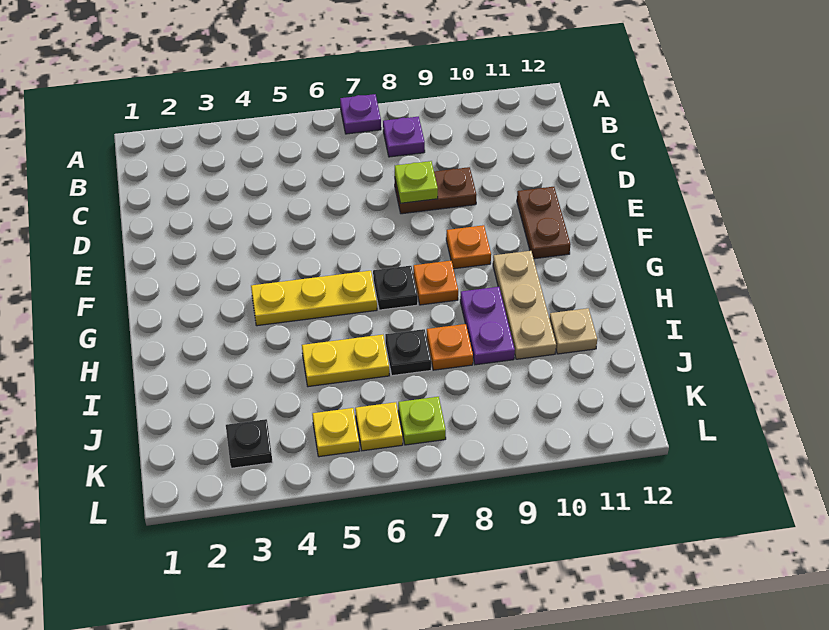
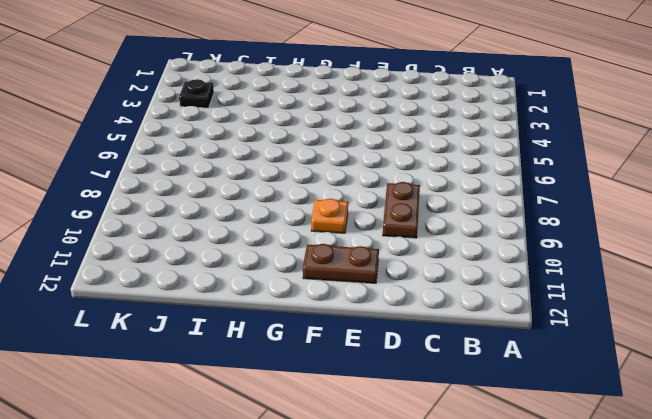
none -> purple 1x1 plate [340,94,381,134]
none -> purple 1x1 plate [383,117,425,157]
none -> yellow 1x3 plate [251,271,377,326]

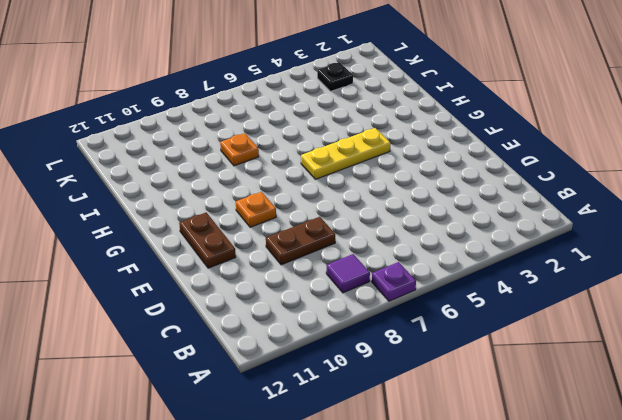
purple 1x1 tile [326,254,370,293] -> purple 1x1 plate [383,117,425,157]
none -> black 1x1 plate [373,266,418,310]
none -> orange 1x1 plate [413,261,458,305]
none -> tan 1x3 plate [493,251,556,359]

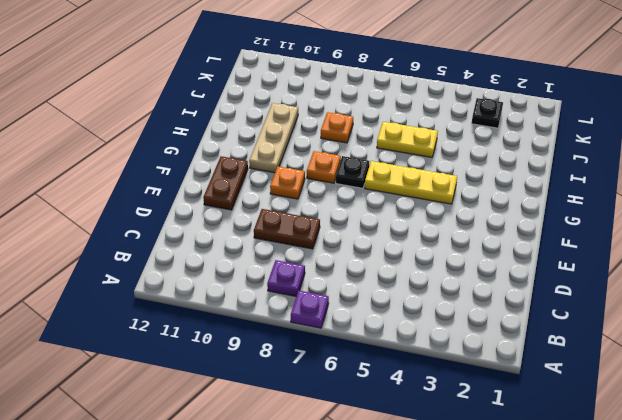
none -> purple 1x2 plate [460,287,515,365]
none -> black 1x1 plate [385,329,431,376]
none -> tan 1x1 plate [549,308,597,354]

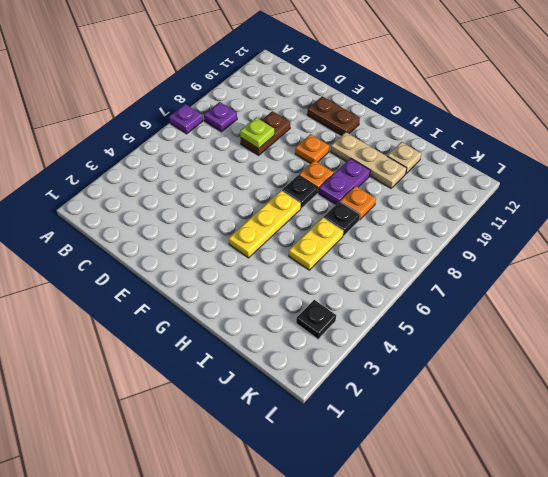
purple 1x2 plate [319,158,370,204] -> purple 1x2 plate turned to [460,287,515,365]
none -> yellow 1x1 plate [312,408,359,457]
none -> yellow 1x1 plate [355,402,403,451]
none -> lime 1x1 plate [398,397,446,445]

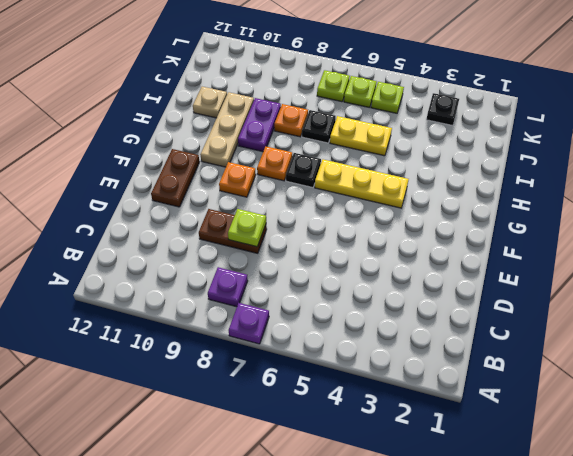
lime 1x1 plate [371,82,404,113] -> yellow 1x1 plate [312,408,359,457]
lime 1x1 plate [344,76,377,108] -> yellow 1x1 plate [355,402,403,451]

